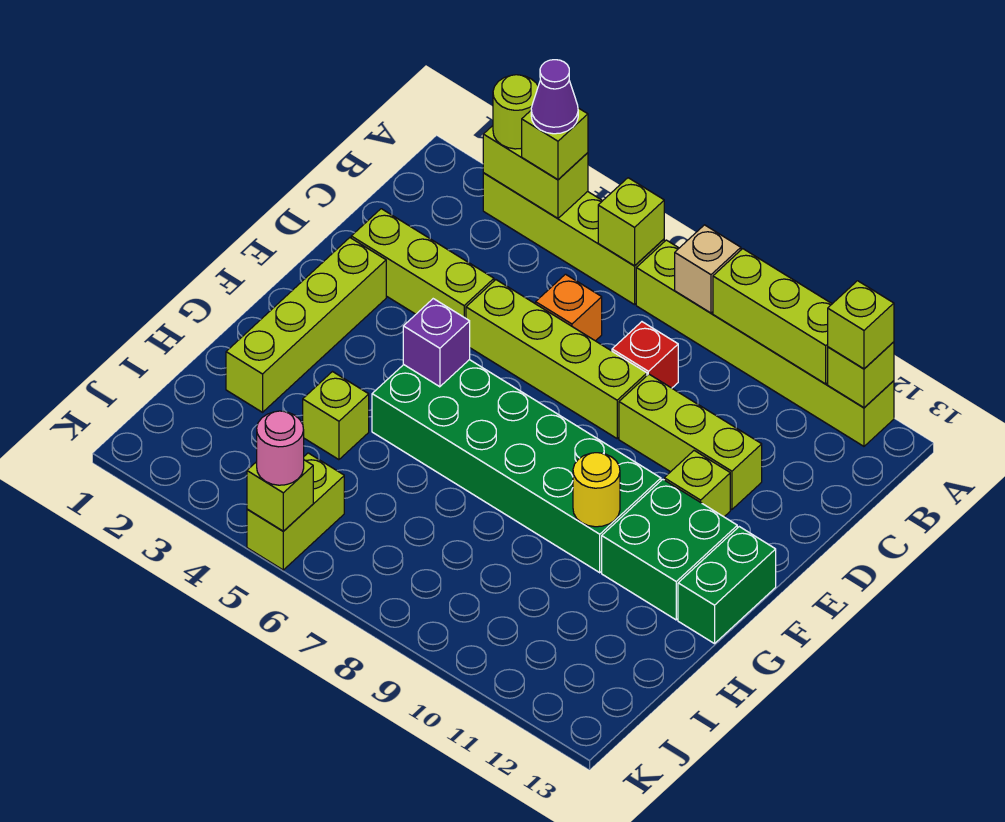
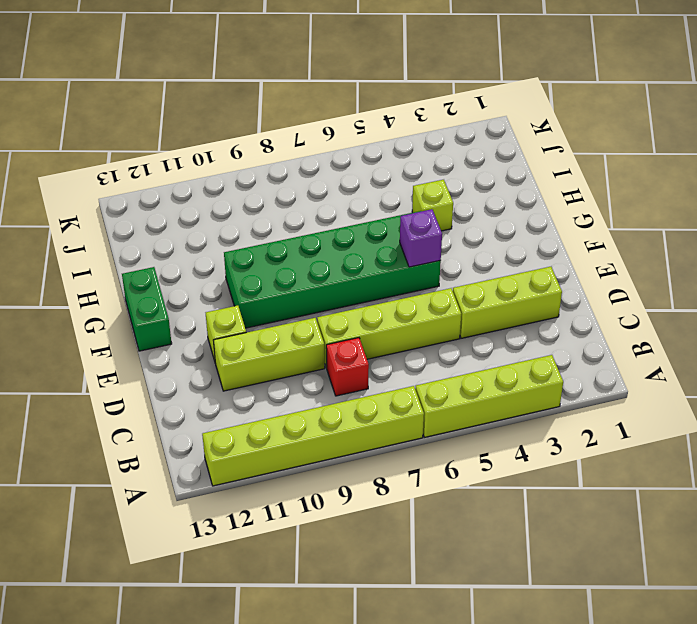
none -> orange 1x1 brick [536,274,602,341]
none -> lime 1x4 brick [226,238,386,412]
none -> green 2x2 brick [602,479,737,620]

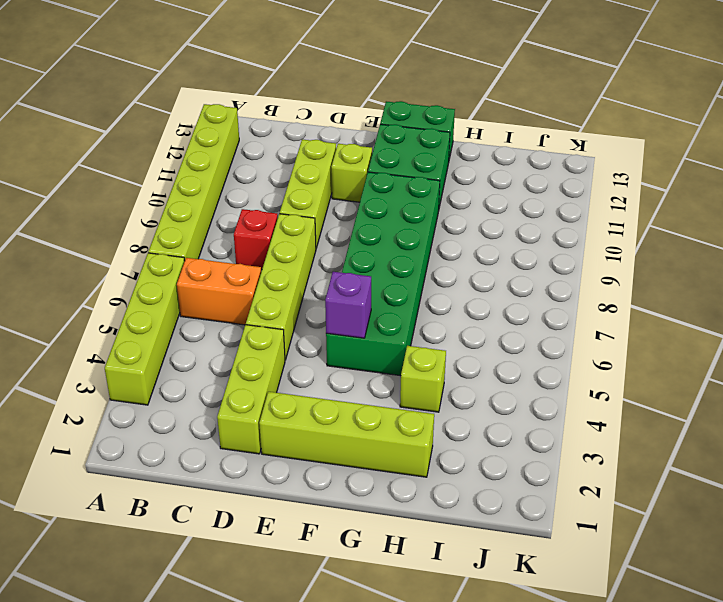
orange 1x2 brick [177,258,261,325] -> orange 1x1 brick [536,274,602,341]
none -> lime 1x2 brick [247,453,344,570]
none -> lime 1x2 brick [483,126,588,218]
none -> lime 1x1 brick [598,178,664,266]

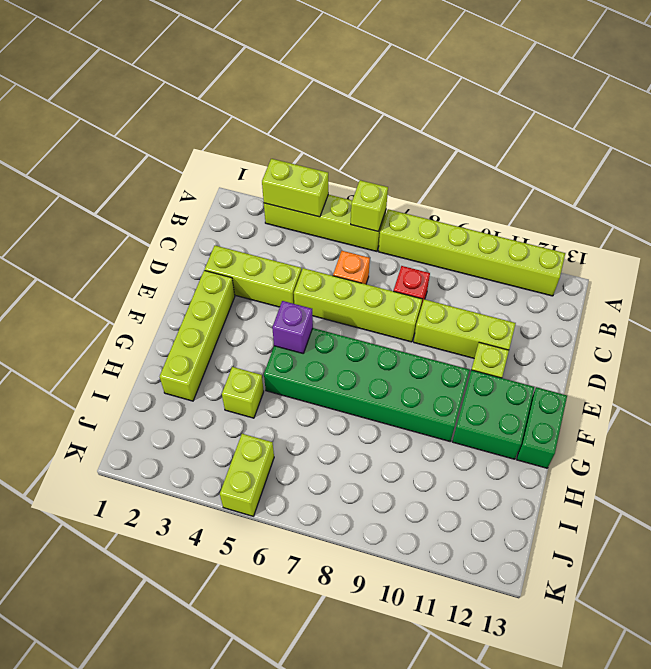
none -> tan 1x1 brick [675,225,741,313]
none -> lime 1x3 brick [713,249,832,384]
none -> lime 1x1 brick [828,342,894,408]

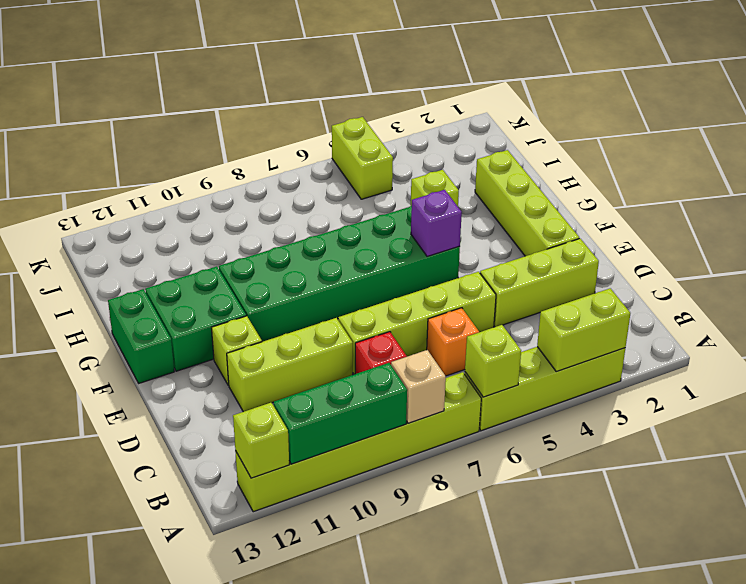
green 1x3 brick [273,363,407,464] -> lime 1x3 brick [713,249,832,384]
none -> yellow 1x1 round brick [573,453,620,527]
none -> lime 1x1 brick [247,460,313,531]
none -> lime 1x1 round brick [493,75,538,149]

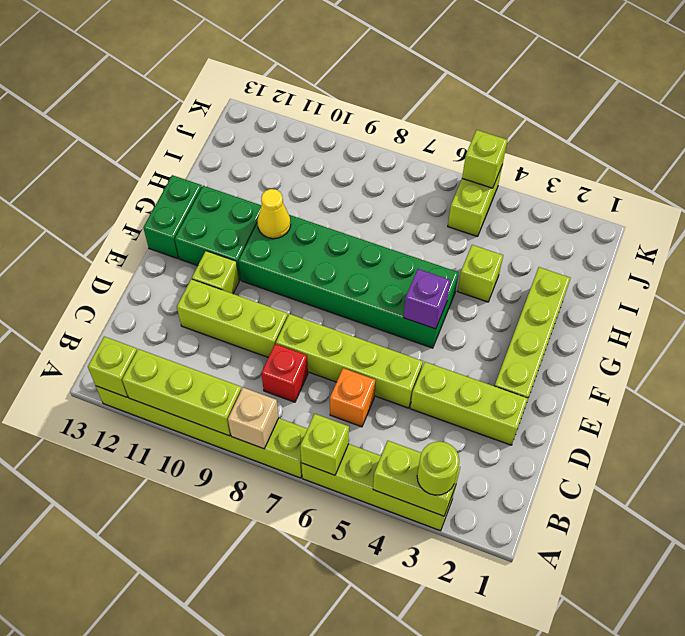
yellow 1x1 cone [257,189,291,239] -> yellow 1x1 round brick [573,453,620,527]
none -> lime 1x1 brick [522,108,588,179]
none -> lime 1x1 brick [828,281,894,369]
none -> pink 1x1 round brick [257,411,304,485]

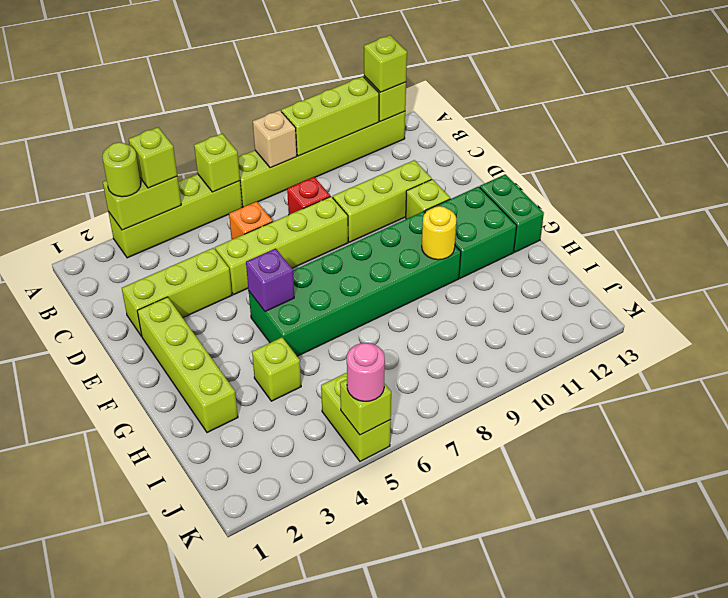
none -> purple 1x1 cone [531,60,578,134]

